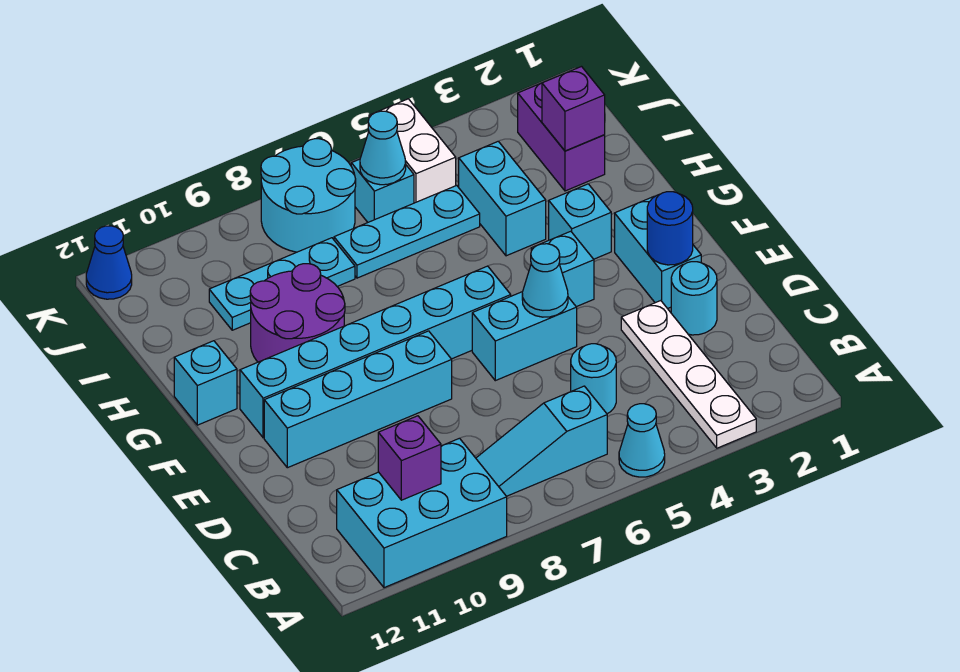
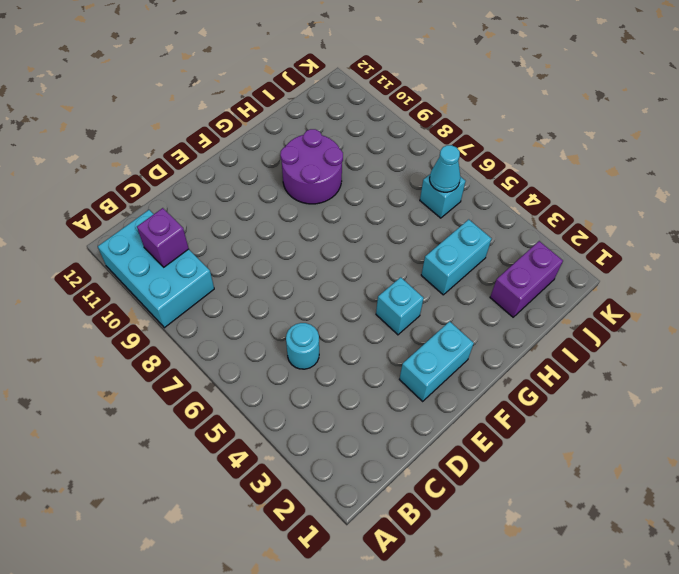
none -> white 1x4 plate [621,301,756,448]
none -> cyan 1x1 cone [619,404,665,477]
none -> cyan 1x3 slope [476,386,607,496]

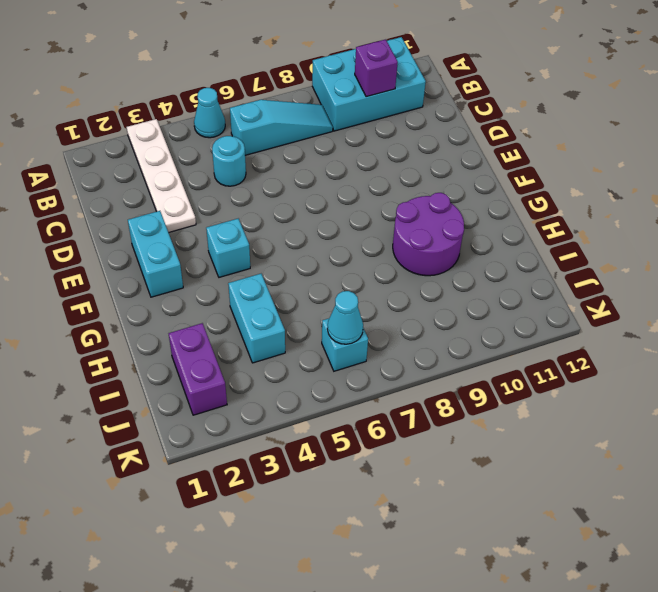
none -> cyan 1x1 round brick [671,262,717,335]
none -> cyan 1x2 brick [472,292,577,381]
none -> cyan 1x4 brick [264,331,452,468]

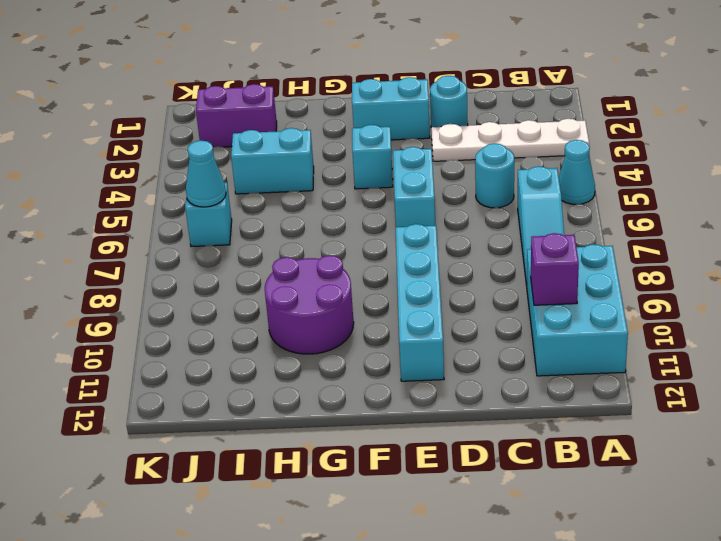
none -> cyan 1x6 brick [240,266,511,438]
none -> cyan 1x1 brick [549,184,611,259]
none -> cyan 1x1 brick [174,341,237,425]

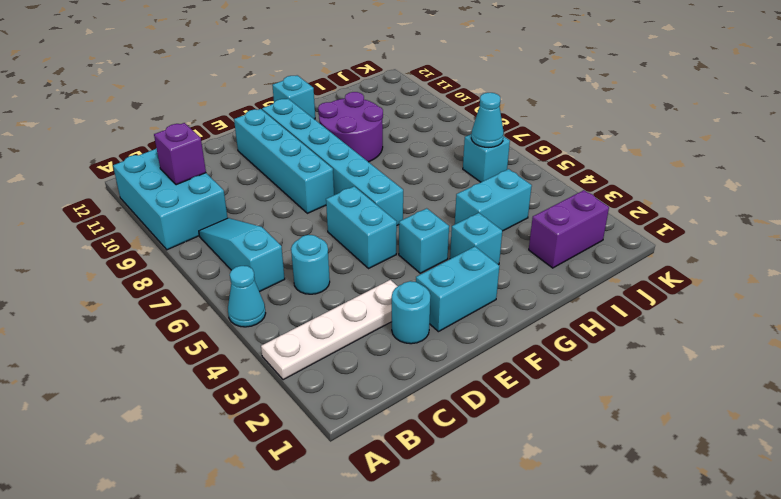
none -> cyan 1x3 plate [334,185,480,278]
none -> cyan 1x3 plate [209,238,355,330]
none -> white 1x2 brick [369,99,456,203]

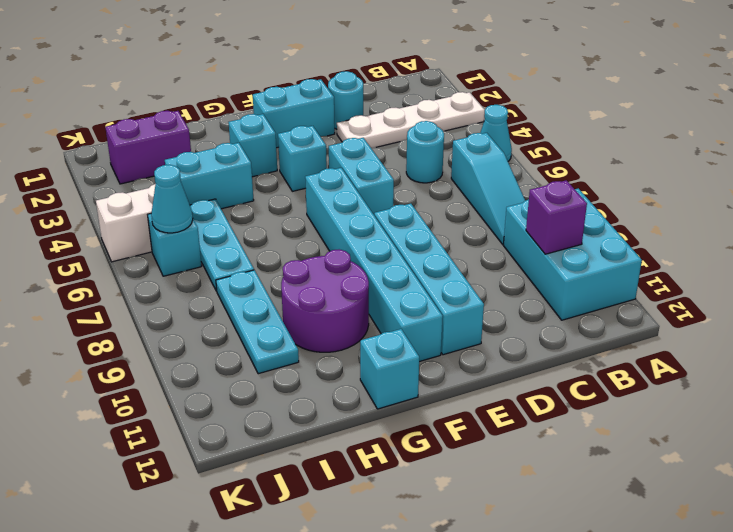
none -> cyan 2x2 round brick [261,139,356,252]
none -> blue 1x1 cone [86,226,132,299]
none -> blue 1x1 round brick [647,192,693,265]

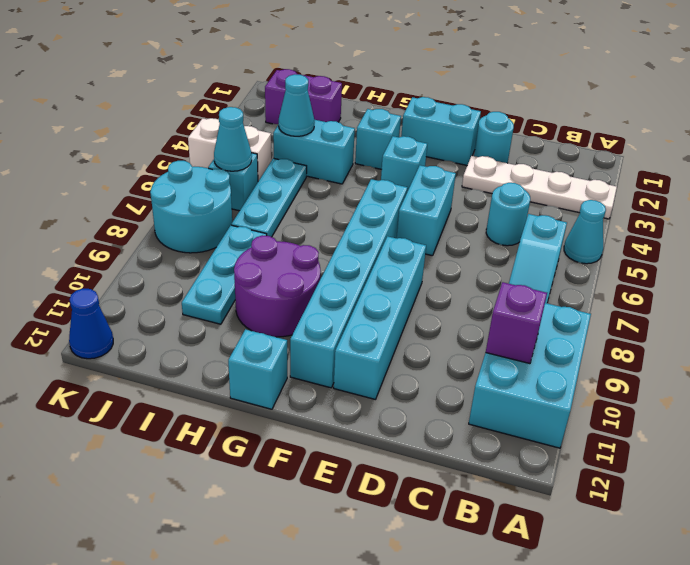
cyan 1x1 cone [279,74,315,136] -> cyan 1x1 cone moved to [522,244,568,317]
none -> blue 1x1 round brick [647,192,693,265]
none -> purple 1x1 brick [542,67,605,151]

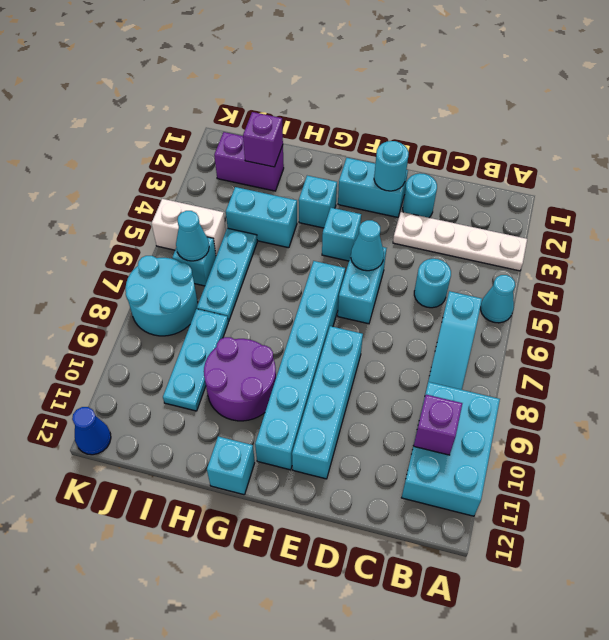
cyan 1x1 round brick [374,141,409,191] -> blue 1x1 round brick [647,192,693,265]

